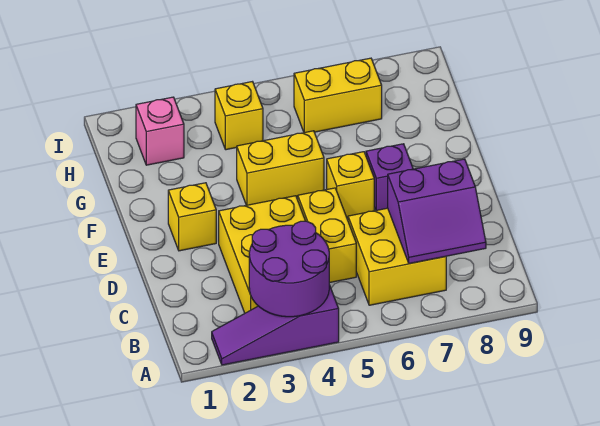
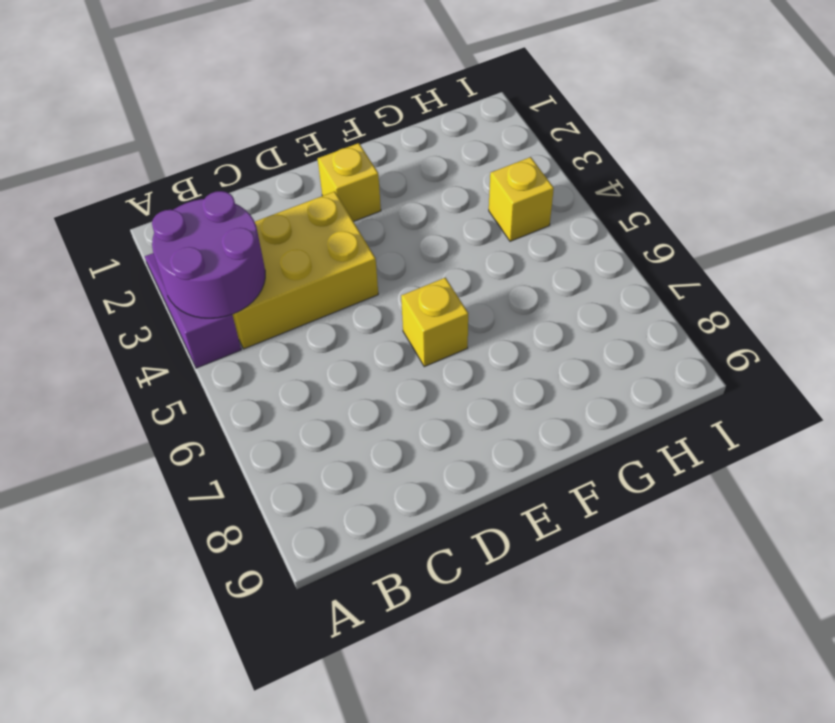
none -> yellow 2x2 brick [348,208,446,305]
none -> yellow 1x2 brick [298,188,356,283]
none -> purple 1x1 brick [366,144,413,210]

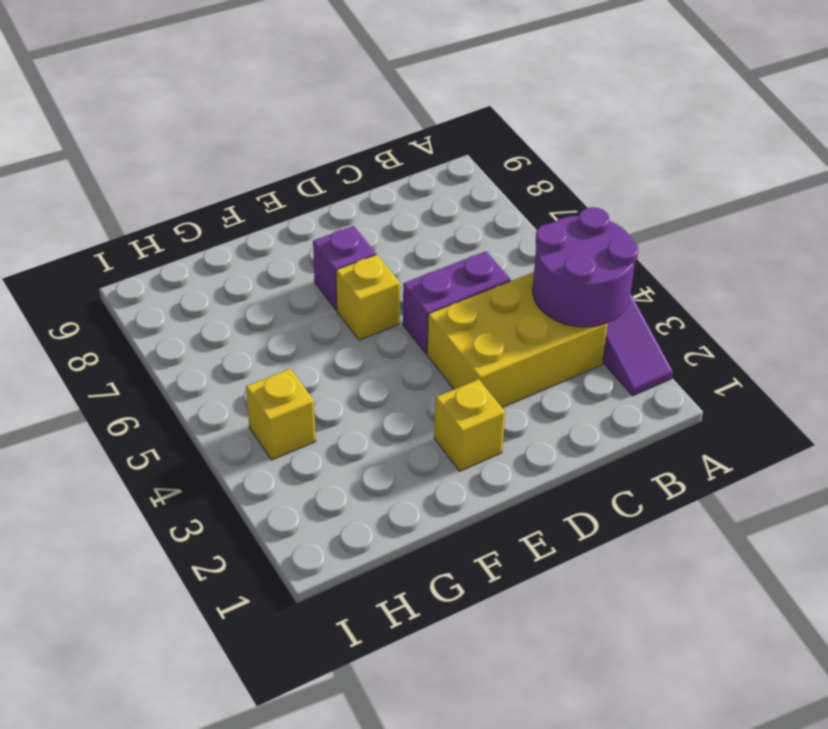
purple 1x2 brick [403,251,511,354] -> yellow 1x2 brick [298,188,356,283]
none -> yellow 2x2 brick [348,208,446,305]
none -> yellow 1x2 brick [237,131,324,205]
none -> pink 1x1 brick [136,97,184,165]

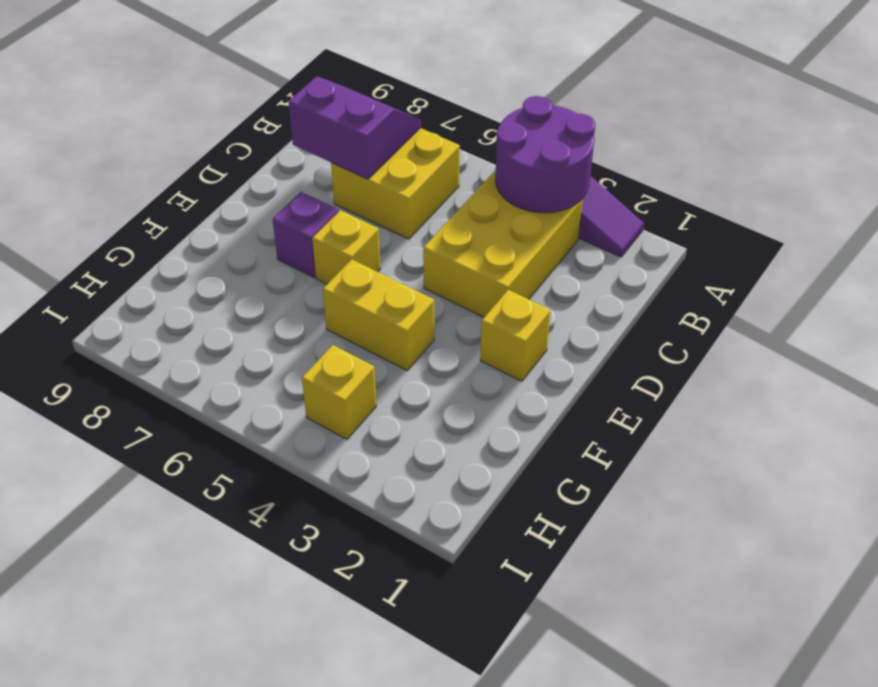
none -> yellow 1x2 brick [298,188,356,283]
none -> pink 1x1 brick [136,97,184,165]
none -> yellow 1x2 brick [294,58,382,133]

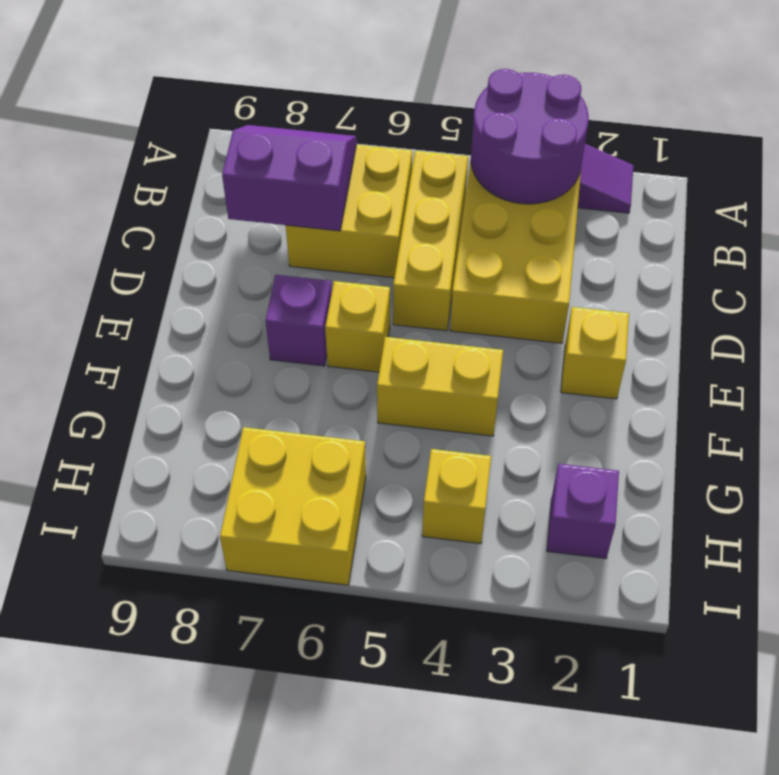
yellow 1x3 brick [393,151,468,331] -> yellow 1x2 brick [298,188,356,283]
purple 1x1 brick [547,464,619,559] -> pink 1x1 brick [136,97,184,165]
yellow 2x2 brick [220,427,366,585] -> yellow 1x2 brick [294,58,382,133]

